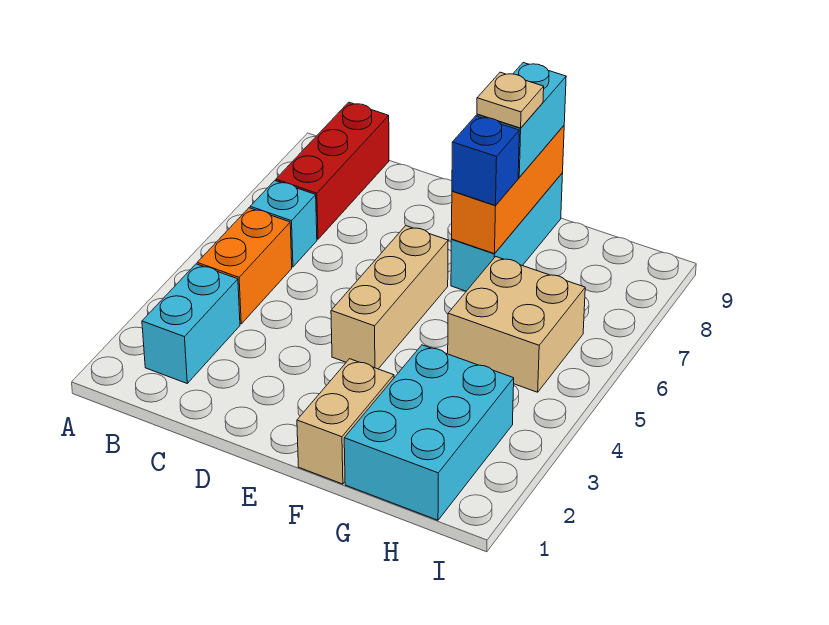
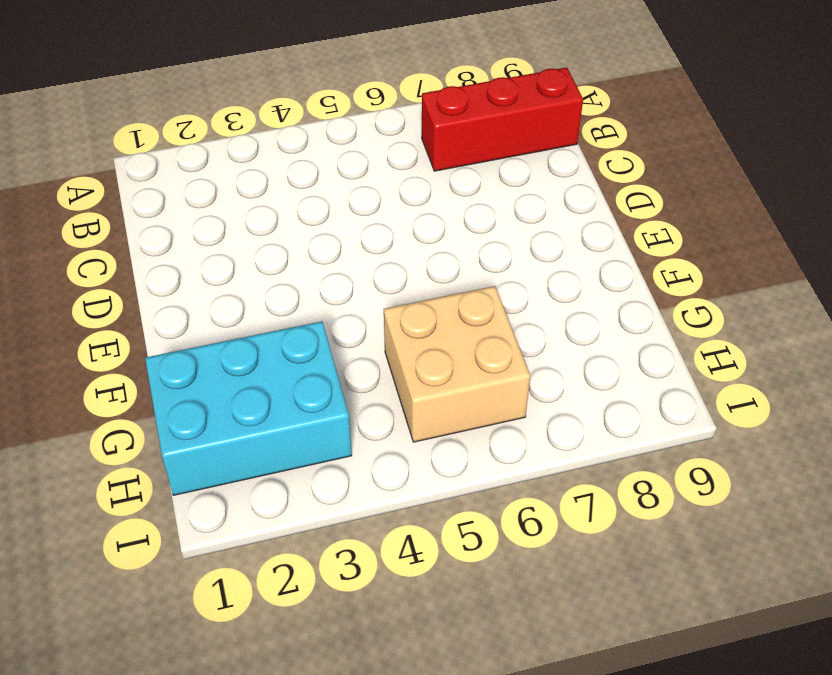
none -> cyan 1x2 brick [142,264,240,383]
none -> orange 1x2 brick [197,208,292,324]
none -> cyan 1x1 brick [250,181,317,267]

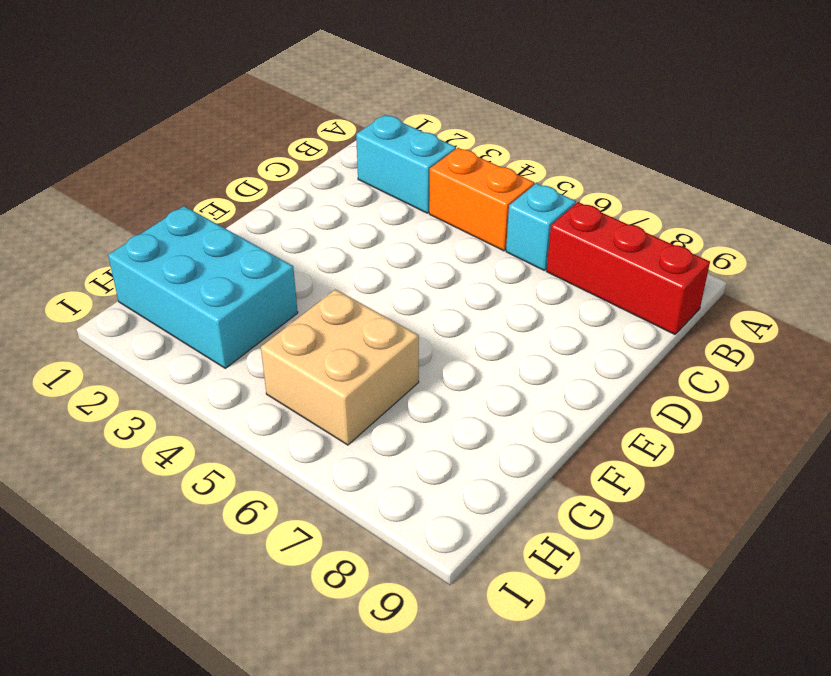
none -> tan 1x3 brick [331,226,448,369]
none -> tan 1x2 brick [297,359,394,484]
none -> cyan 1x3 brick [451,173,563,291]

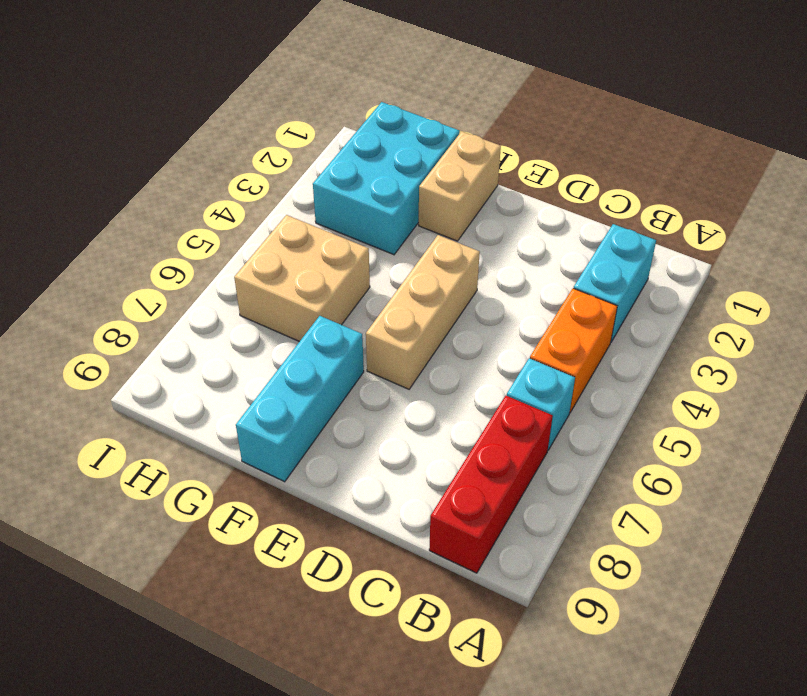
none -> orange 1x3 brick [452,126,564,254]
none -> blue 1x1 brick [452,116,519,205]
none -> cyan 1x2 brick [477,63,566,177]

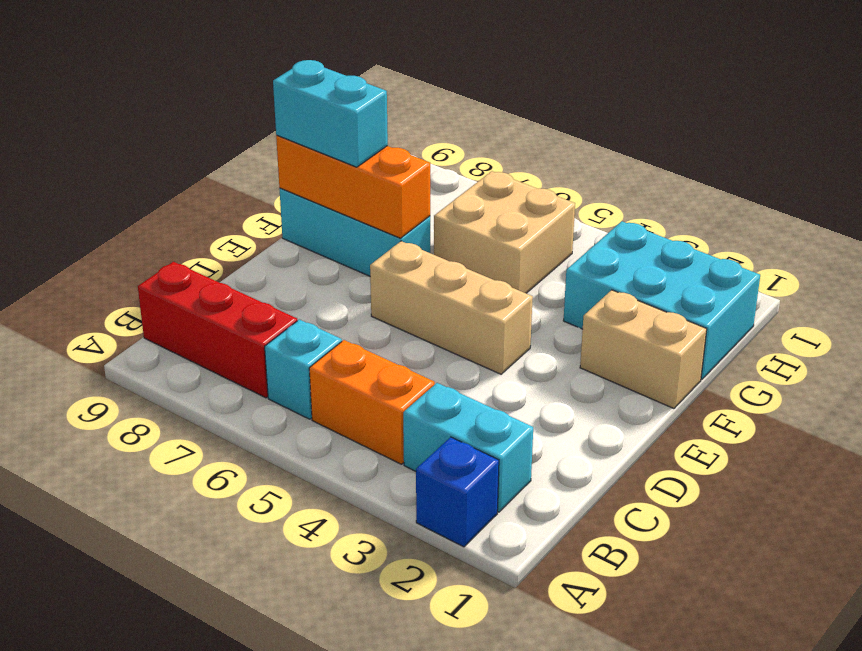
blue 1x1 brick [416,437,499,547] -> blue 1x1 brick moved to [452,116,519,205]
none -> tan 1x1 plate [477,72,544,128]

